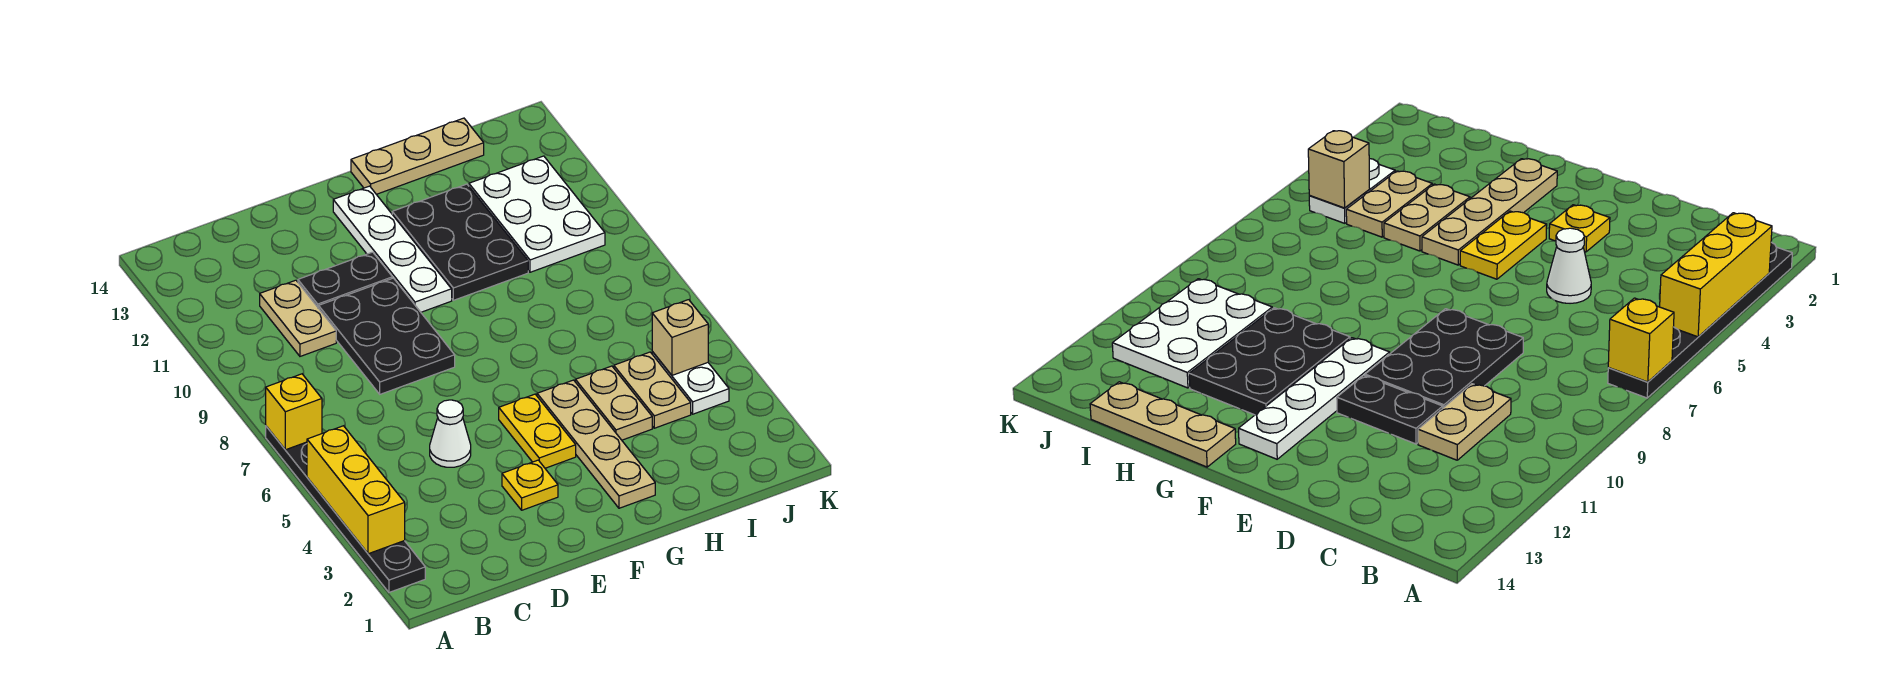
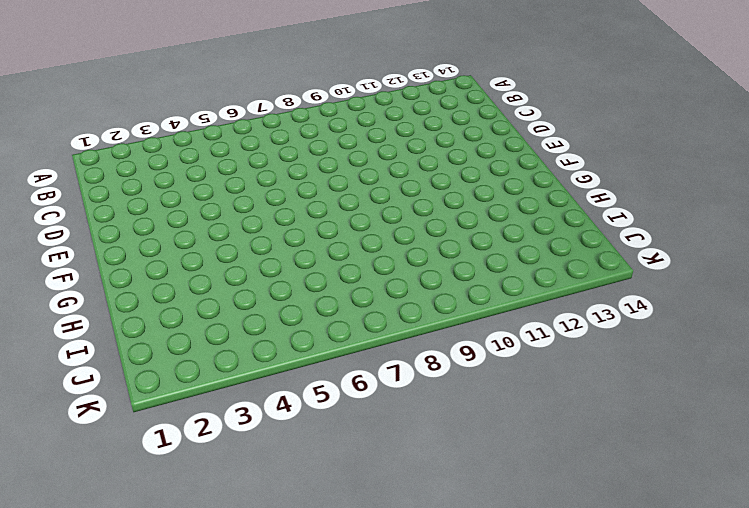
none -> black 1x6 plate [266,426,425,592]
none -> tan 1x2 plate [260,280,336,356]
none -> white 1x1 cone [430,400,471,467]

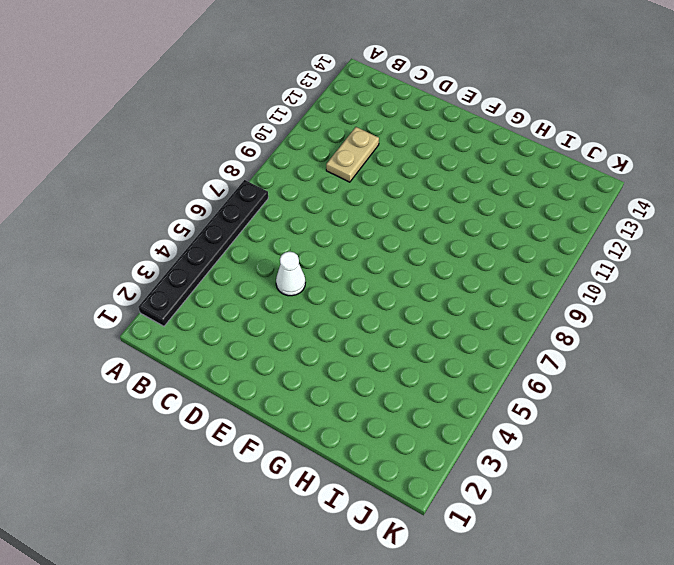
none -> black 2x3 plate [319,278,455,394]
none -> black 1x2 plate [298,252,392,308]
none -> yellow 1x1 plate [502,460,558,510]

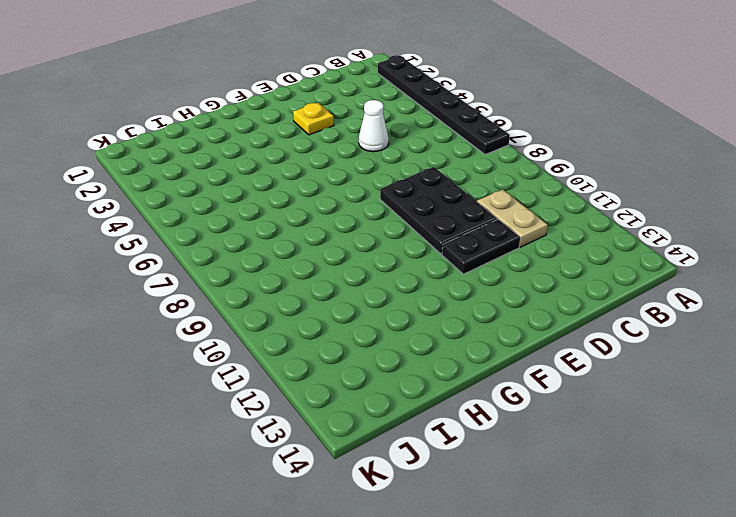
none -> yellow 1x2 plate [499,394,576,468]
none -> white 1x4 plate [333,186,452,312]
none -> tan 1x4 plate [537,380,655,508]

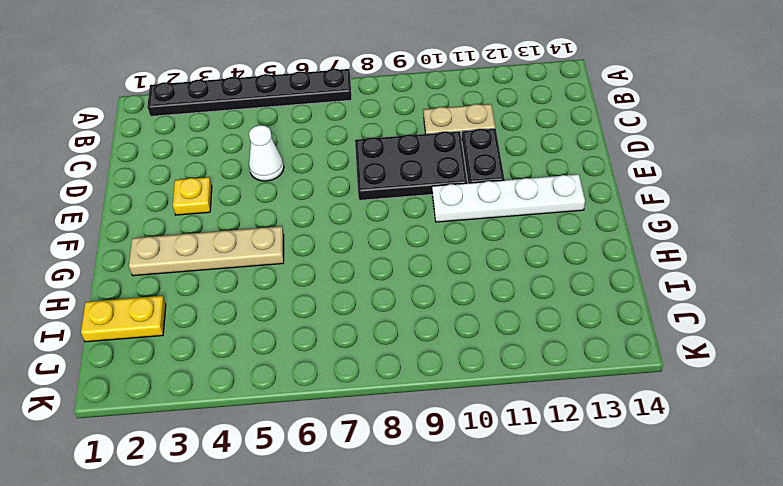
yellow 1x2 plate [81,296,166,342] -> yellow 1x2 plate moved to [499,394,576,468]
none -> black 2x3 plate [392,184,528,300]
none -> tan 1x3 plate [351,118,484,194]
none -> tan 1x2 plate [575,366,652,440]

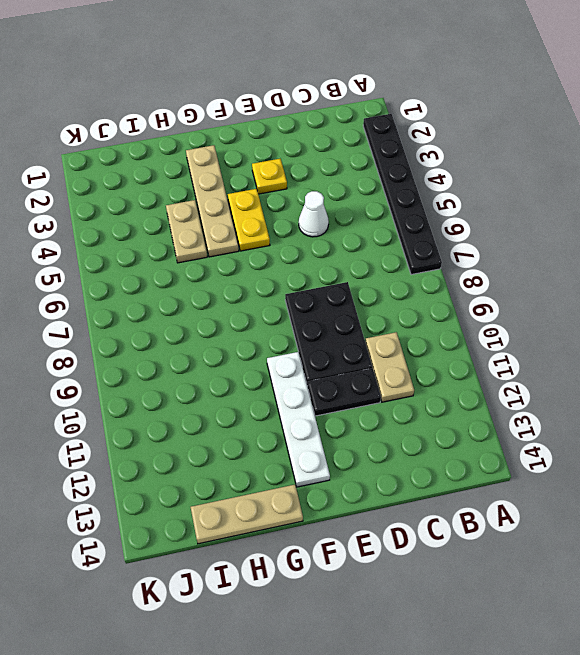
none -> black 2x3 plate [392,184,528,300]
none -> tan 1x2 plate [614,352,691,428]
none -> white 2x3 plate [469,156,605,272]

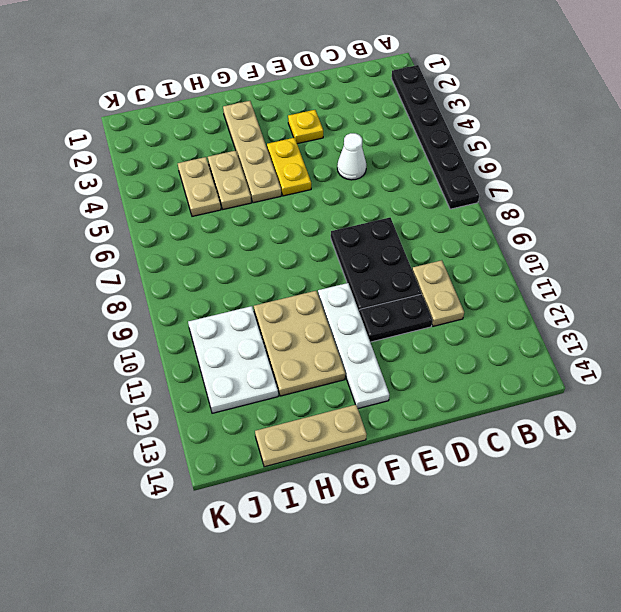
tan 2x3 plate [254,291,345,396] -> black 2x3 plate [392,184,528,300]
none -> white 1x2 plate [652,352,729,414]
none -> yellow 1x3 brick [307,426,405,554]
none -> yellow 1x1 brick [266,374,322,450]

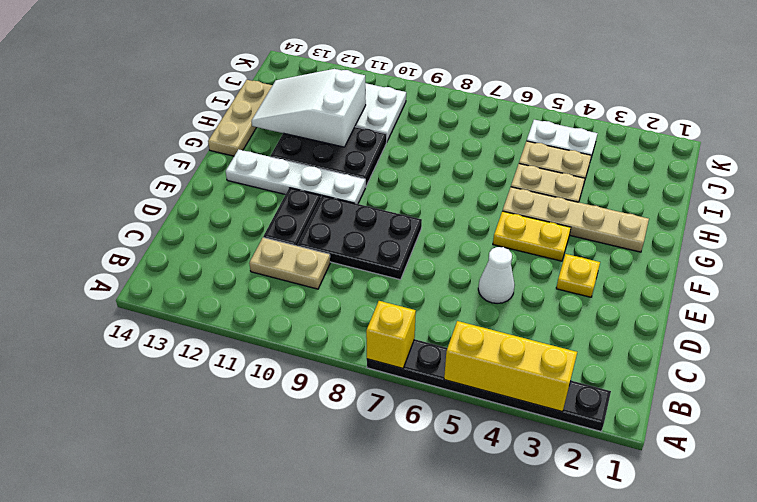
white 2x3 slope [252,69,366,147] -> none
none -> tan 1x1 brick [652,300,708,375]

